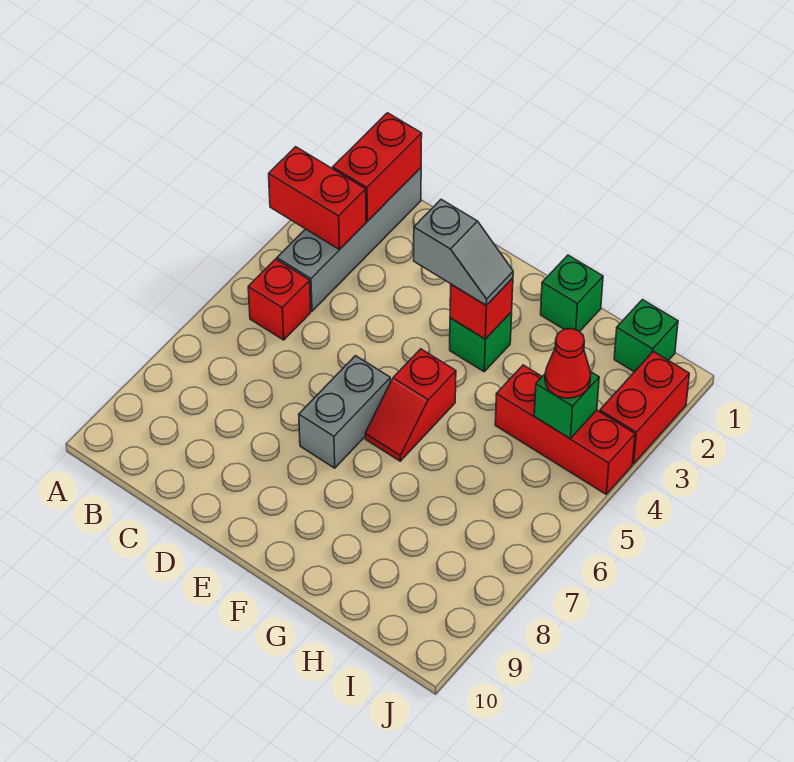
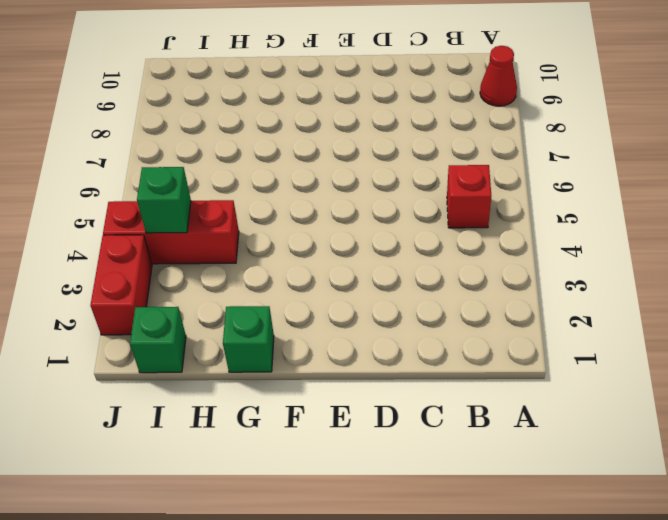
red 1x1 cone [480,46,517,106] -> red 1x1 cone moved to [545,329,591,398]
none -> grey 1x4 brick [277,168,421,311]
none -> grey 1x2 brick [299,356,390,468]
none -> green 1x1 brick [450,312,512,372]

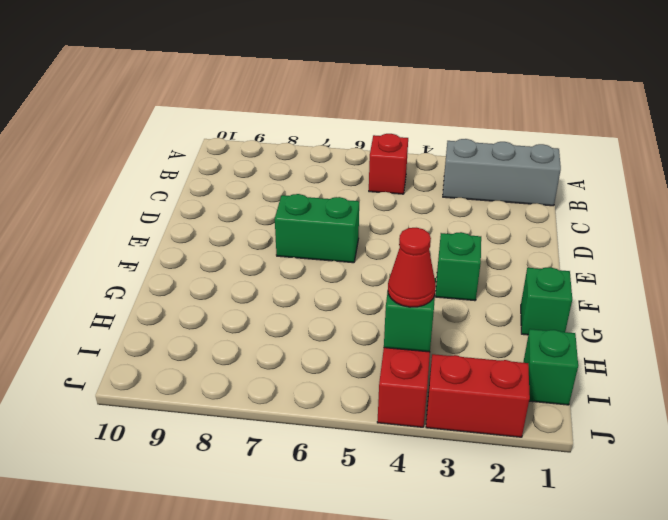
grey 1x3 brick [443,139,561,206] -> grey 1x4 brick [277,168,421,311]
green 1x2 brick [275,194,359,263] -> grey 1x2 brick [299,356,390,468]
none -> red 1x2 slope [365,349,456,461]
none -> red 1x2 brick [269,147,366,250]
none -> red 1x2 brick [333,113,422,221]

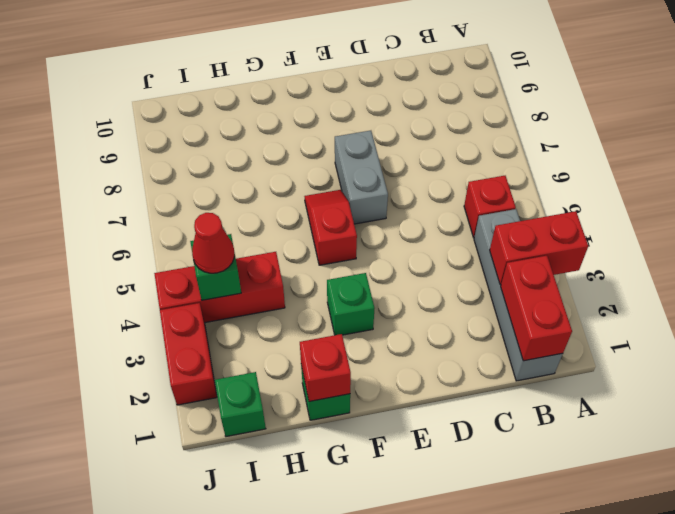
red 1x1 brick [300,334,351,401] -> red 1x1 brick moved to [450,278,513,339]
none -> grey 1x2 slope [414,199,513,305]

